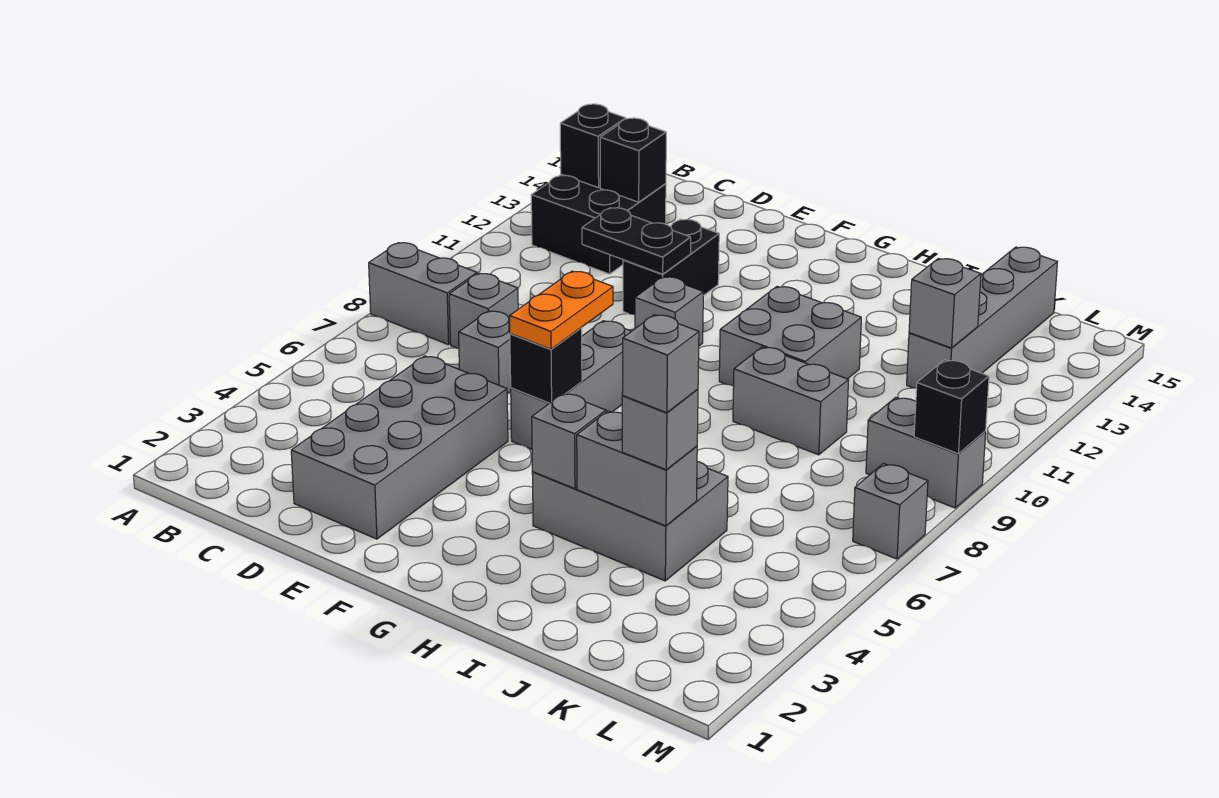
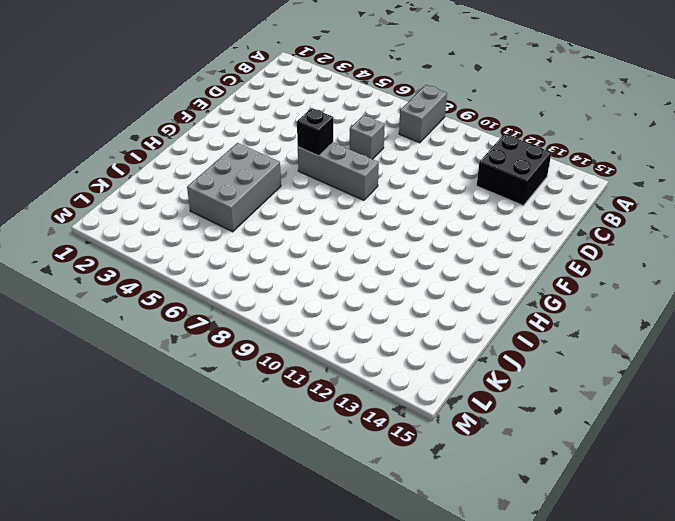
none -> grey 1x1 brick [449,273,518,348]
none -> grey 2x4 brick [291,356,508,539]
none -> black 1x2 brick [623,219,719,315]

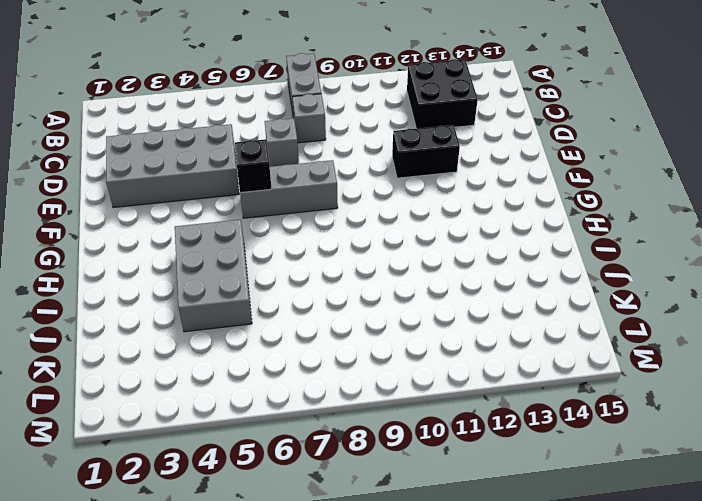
none -> grey 1x1 brick [635,277,703,346]
none -> grey 2x2 brick [719,286,861,386]
none -> grey 1x2 brick [733,347,849,455]

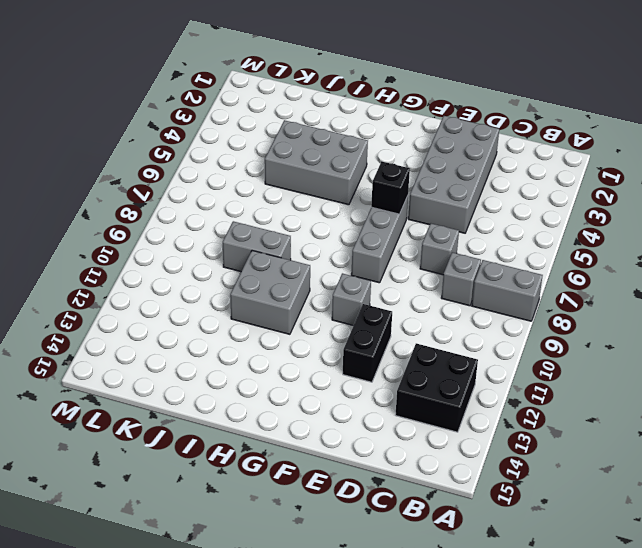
none -> grey 1x4 brick [907,247,1057,388]
none -> grey 1x2 brick [866,397,986,508]
none -> grey 1x1 brick [853,464,928,559]

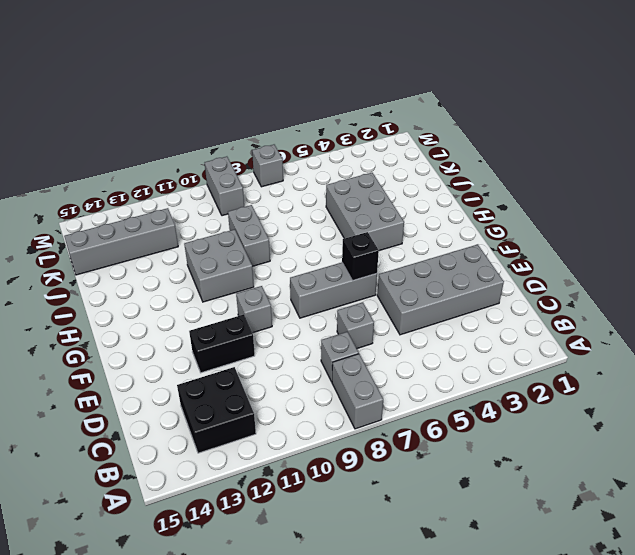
none -> black 1x1 brick [560,104,626,188]
none -> black 1x1 brick [600,118,666,202]
none -> black 1x2 plate [582,208,691,274]

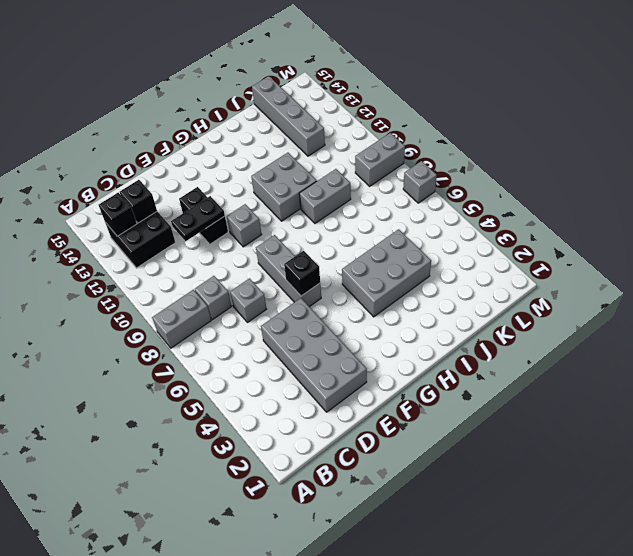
none -> grey 1x1 brick [532,393,606,489]
none -> grey 1x2 brick [577,411,697,526]
none -> grey 1x1 brick [909,258,981,348]

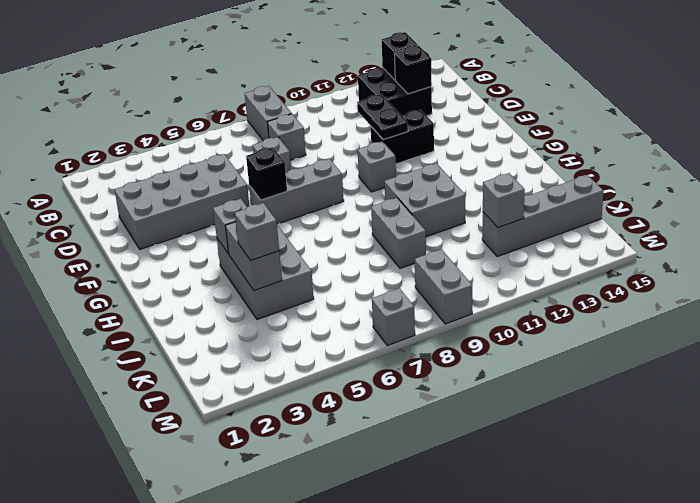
none -> black 1x1 brick [914,360,989,454]
none -> orange 1x2 plate [510,271,613,349]
none -> grey 1x1 brick [622,315,699,413]

